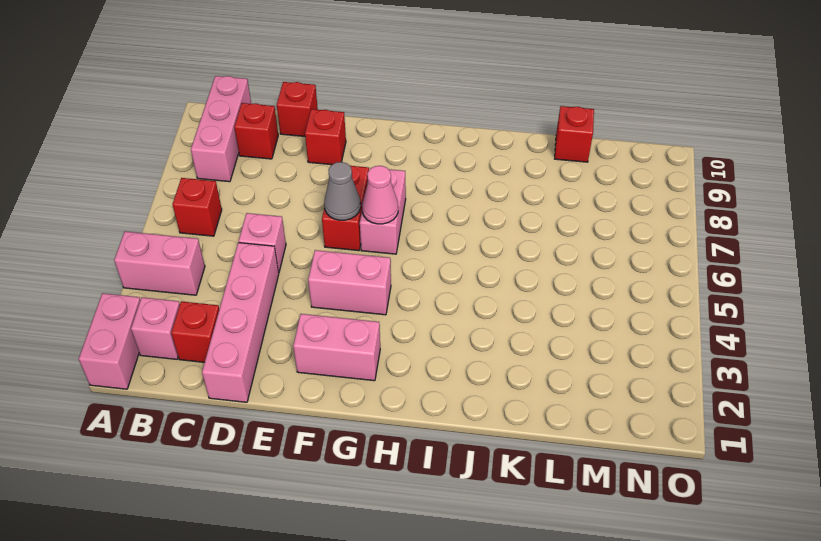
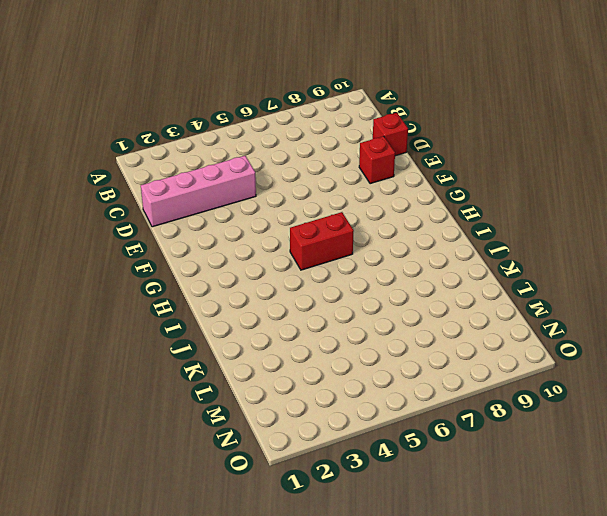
red 1x2 brick [290,212,354,270] -> red 1x2 brick moved to [322,165,369,251]
none -> pink 1x2 brick [79,293,140,389]
none -> pink 1x2 brick [114,231,205,295]
none -> pink 1x1 brick [131,297,180,359]

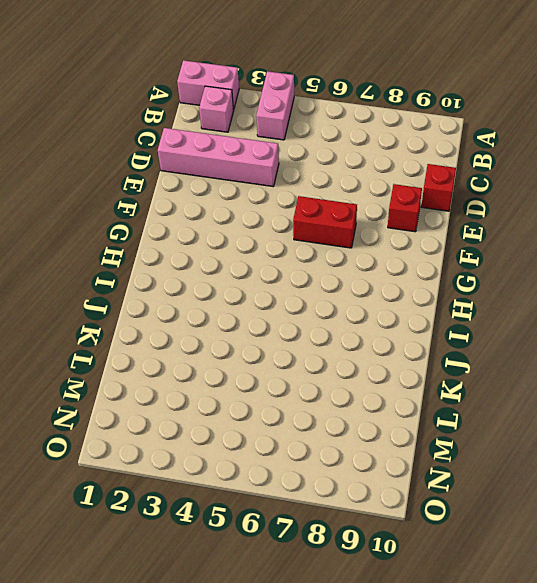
none -> red 1x1 brick [172,178,222,236]
none -> pink 1x3 brick [191,76,251,182]
none -> red 1x1 brick [171,301,219,362]

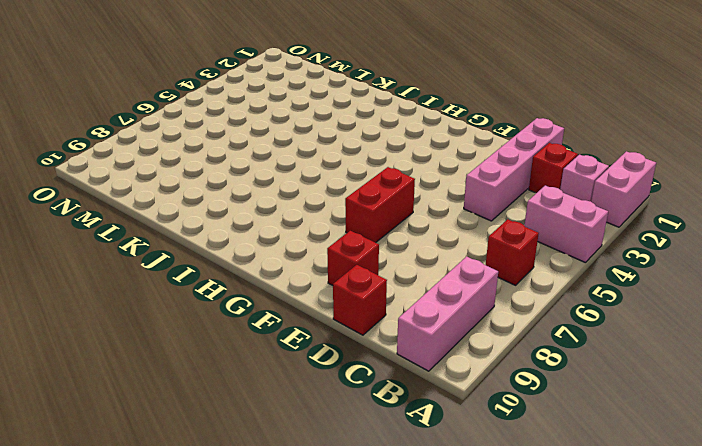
none -> red 1x1 brick [234,103,278,159]
none -> pink 1x1 brick [239,213,286,272]
none -> pink 1x2 brick [293,314,380,381]

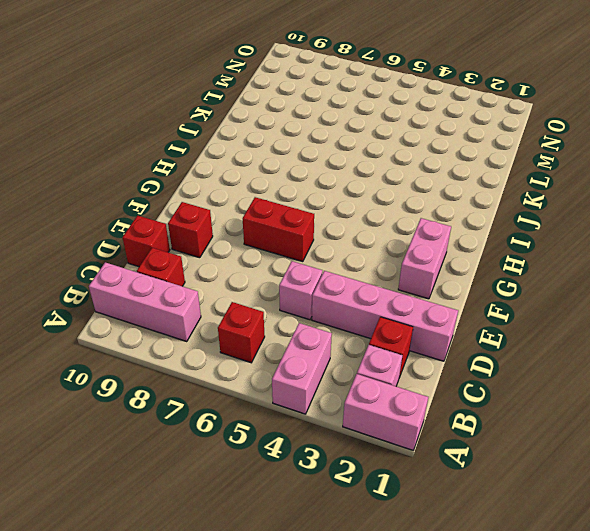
none -> pink 1x2 brick [308,250,391,315]
none -> pink 1x2 brick [360,169,406,254]
none -> red 1x1 brick [555,106,594,162]

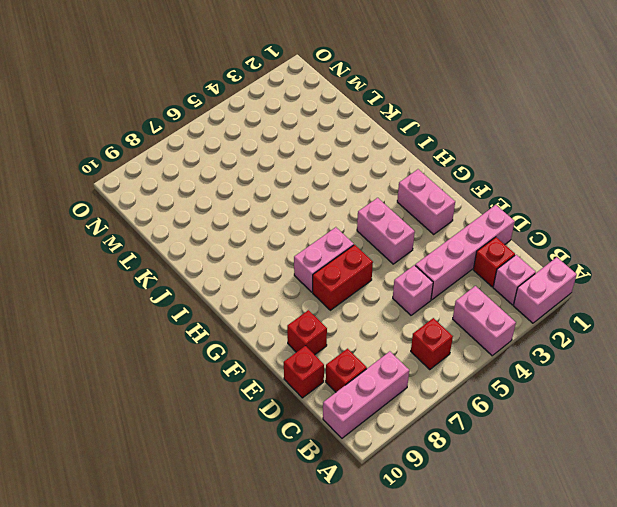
none -> red 1x1 brick [555,106,594,162]
none -> grey 1x1 cone [324,162,361,220]
none -> pink 1x1 cone [362,166,398,224]

